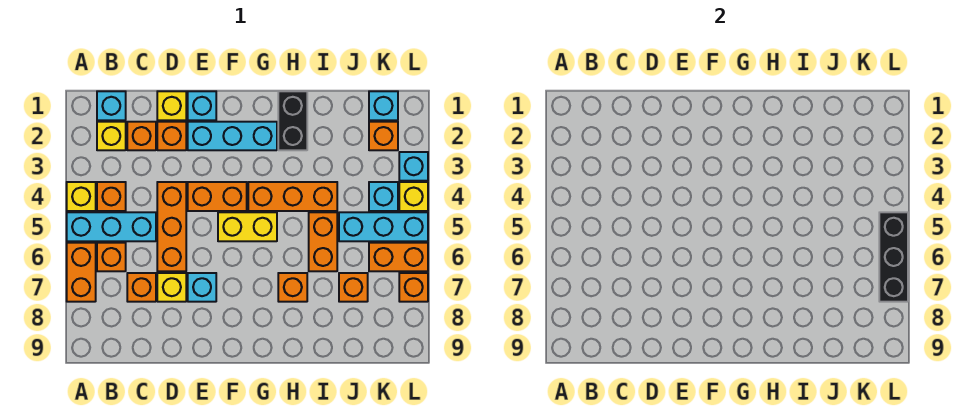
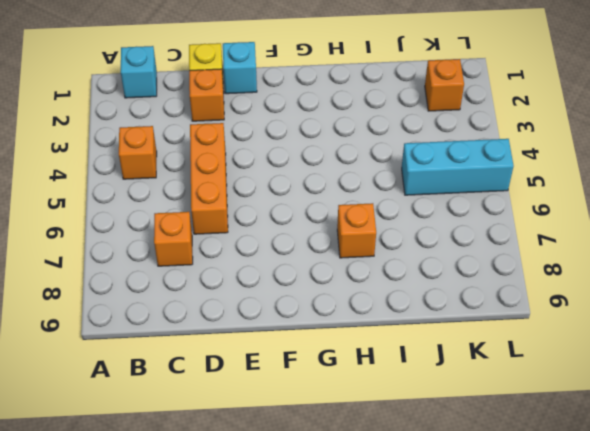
none -> yellow 1x1 brick [67,182,96,211]
none -> cyan 1x3 brick [67,212,156,241]
none -> orange 1x2 brick [67,243,96,302]
none -> yellow 1x1 brick [97,122,126,150]

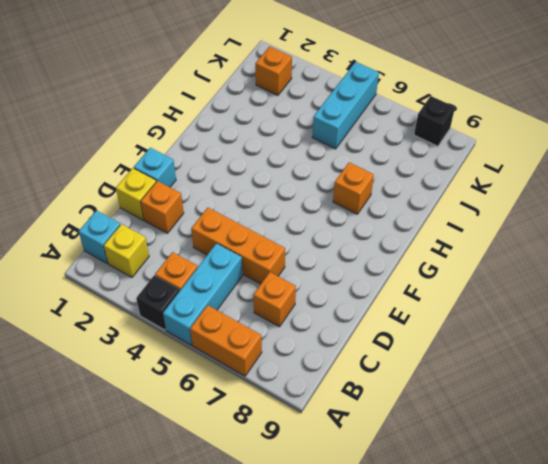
black 1x1 brick [136,275,180,330] -> yellow 1x1 brick [67,182,96,211]
black 1x1 brick [414,96,455,146] -> none
none -> orange 1x1 brick [97,243,126,271]
none -> orange 1x1 brick [127,122,156,150]
none -> yellow 1x1 brick [157,273,186,302]
none -> cyan 1x3 brick [188,122,277,150]

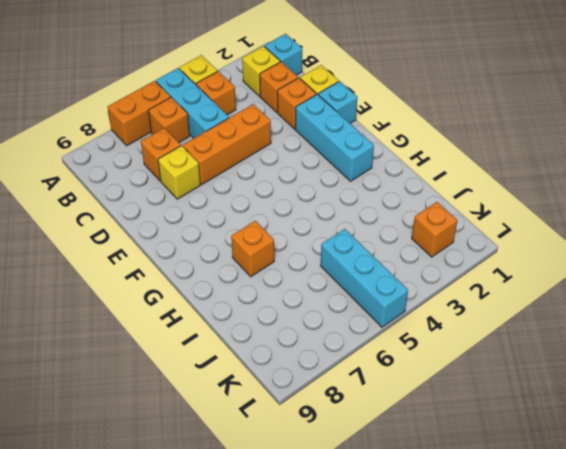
none -> orange 1x2 brick [188,182,247,211]
none -> cyan 1x1 brick [188,273,216,302]
none -> yellow 1x2 brick [218,212,277,241]
none -> orange 1x3 brick [248,182,337,211]

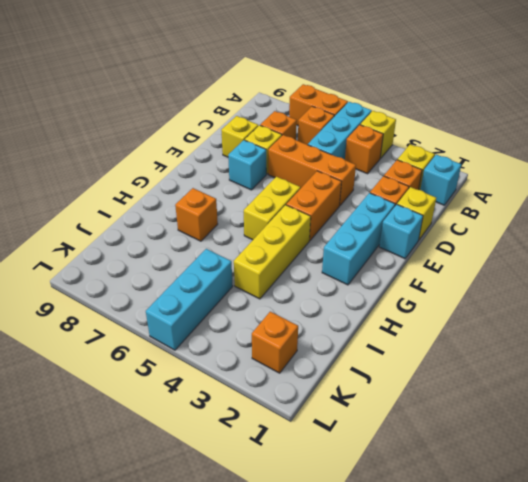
yellow 1x1 brick [221,116,258,157] -> yellow 1x1 brick moved to [399,182,428,211]
yellow 1x3 brick [234,205,311,299] -> orange 1x3 brick [248,182,337,211]
none -> black 1x2 brick [278,91,307,150]
none -> orange 1x2 brick [309,212,337,271]
none -> orange 1x1 brick [339,273,368,302]
none -> cyan 1x1 brick [369,91,398,120]

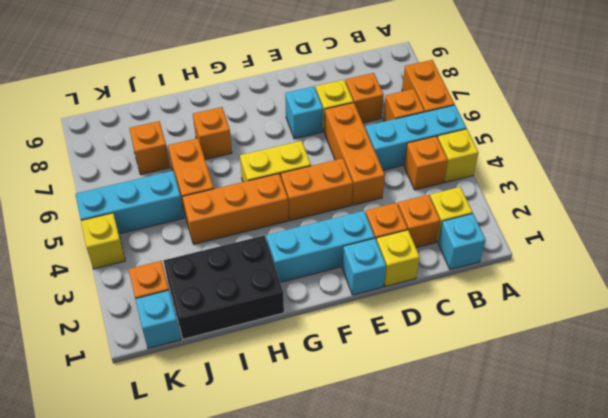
black 2x3 brick [163,236,284,339] -> black 1x2 brick [278,91,307,150]
none -> cyan 1x1 brick [369,182,398,211]
none -> orange 1x2 brick [369,243,428,271]
none -> cyan 1x1 brick [399,152,428,181]
none -> orange 1x1 brick [399,273,428,302]

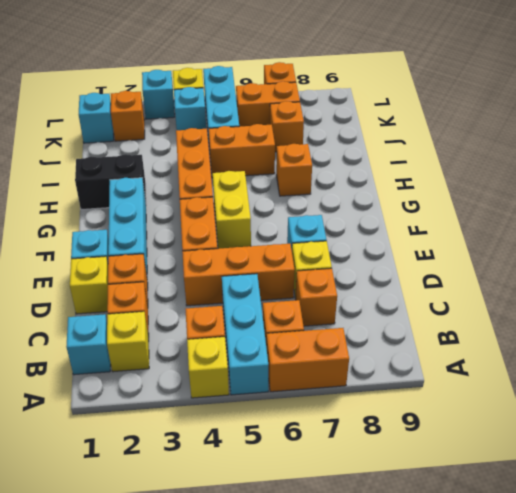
orange 1x2 brick [236,81,300,127] -> orange 1x2 brick turned to [369,243,428,271]
none -> black 1x3 brick [879,212,908,302]

